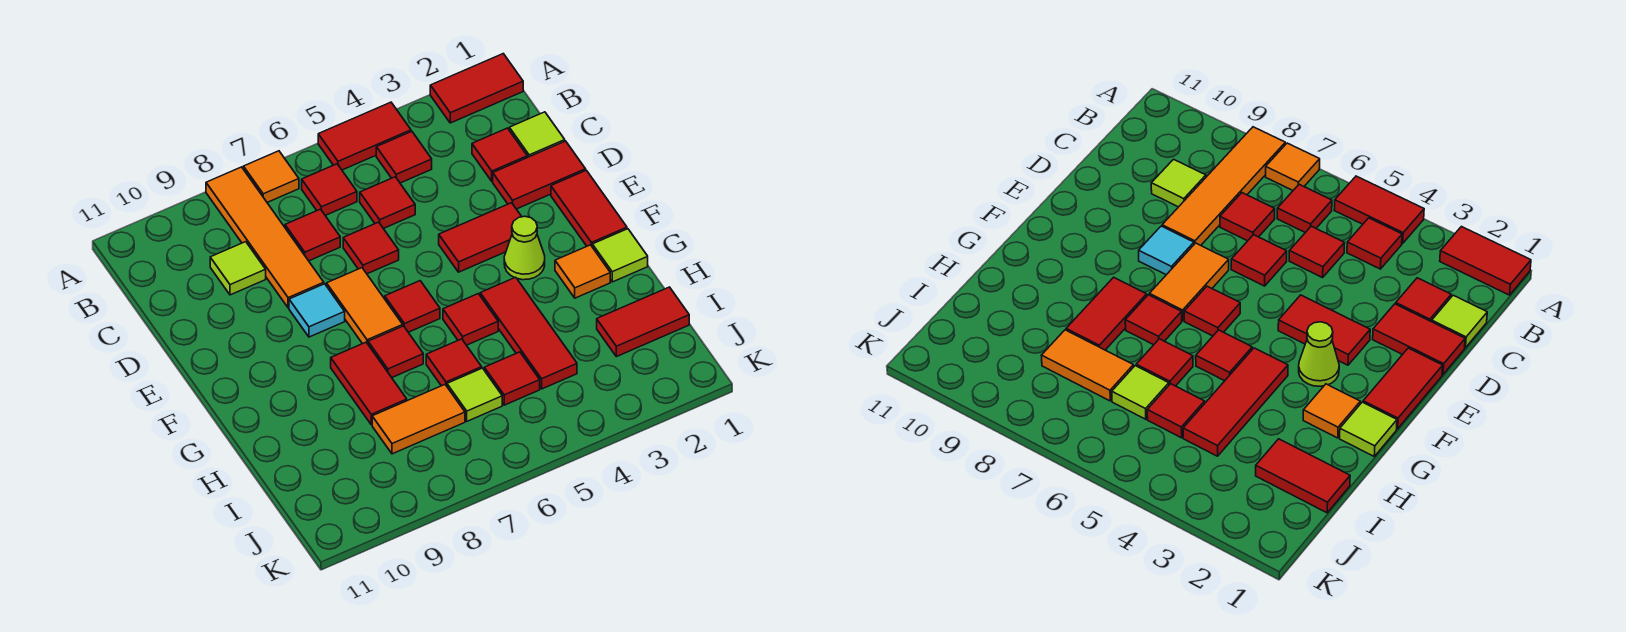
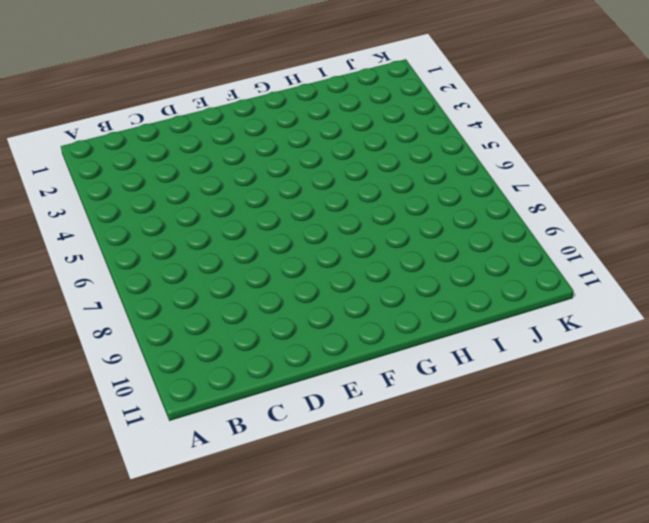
none -> red 1x2 tile [430,54,523,123]
none -> red 1x2 tile [318,102,411,170]
none -> orange 1x1 tile [243,151,299,202]
none -> orange 1x4 tile [206,167,324,308]

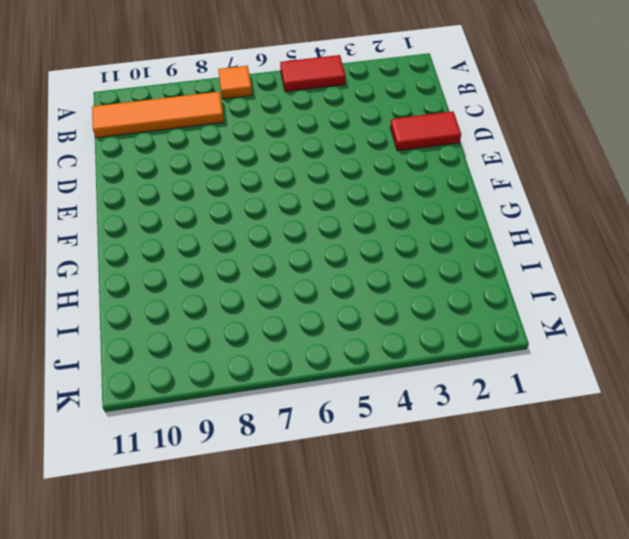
orange 1x4 tile [92,92,224,138] -> orange 1x4 tile turned to [206,167,324,308]
none -> red 1x2 tile [430,54,523,123]
none -> red 1x1 tile [376,131,432,183]
none -> red 1x1 tile [302,164,357,215]
none -> lime 1x1 tile [509,112,565,157]

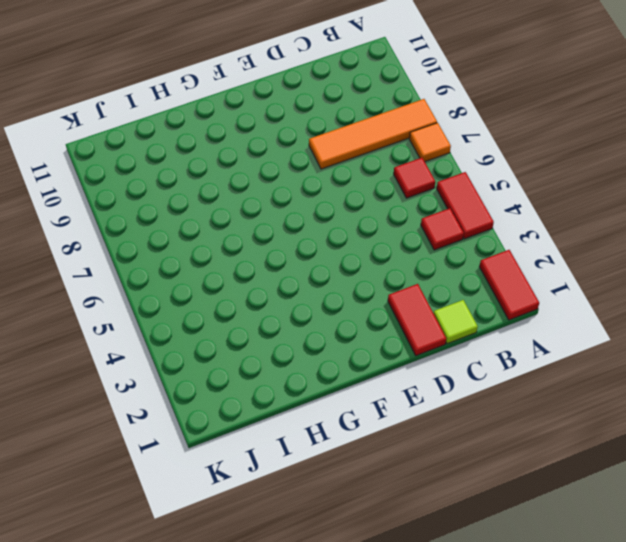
none -> red 1x1 tile [472,128,527,181]
none -> red 1x1 tile [360,177,415,229]
none -> red 1x1 tile [285,209,340,261]
none -> lime 1x1 tile [210,242,266,295]

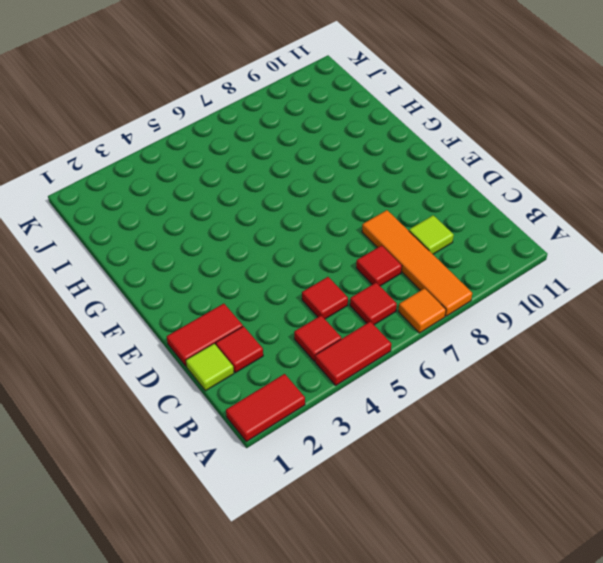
none -> red 1x1 tile [343,222,399,274]
none -> red 1x2 tile [551,170,627,246]
none -> red 1x2 tile [439,203,522,272]
none -> orange 1x2 tile [327,268,403,344]

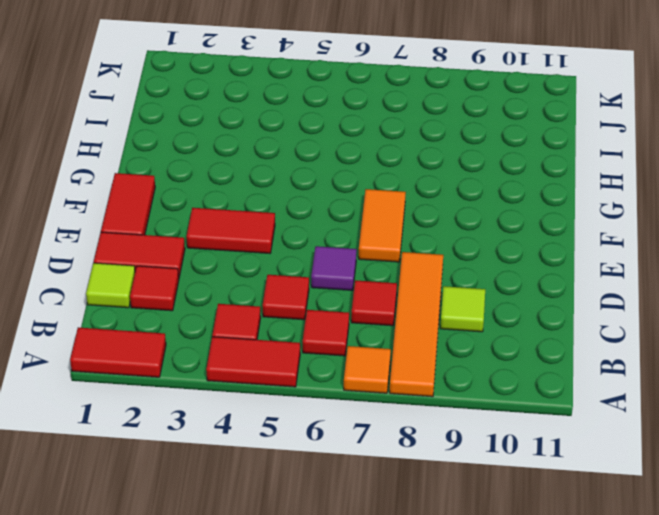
purple 1x1 tile [311,246,357,290] -> red 1x1 tile [343,222,399,274]
none -> cyan 1x1 tile [289,284,345,337]
none -> lime 1x1 cone [504,216,545,280]
none -> red 1x1 tile [385,281,440,332]
none -> lime 1x1 tile [592,229,648,282]

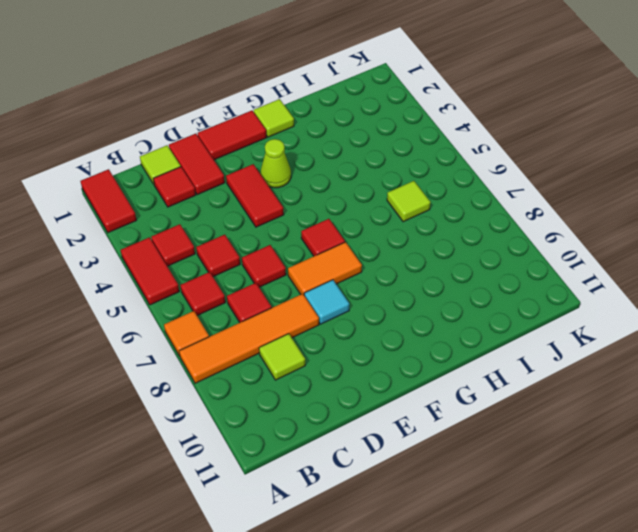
none -> orange 1x1 tile [555,245,610,298]
none -> red 1x3 tile [480,277,577,389]
none -> red 1x1 tile [443,294,498,345]
none -> red 1x1 tile [368,326,423,378]

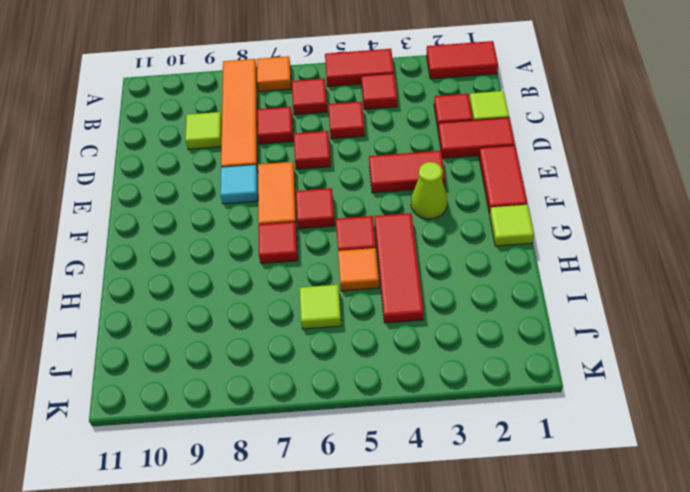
orange 1x1 tile [338,248,379,291] -> orange 1x1 tile moved to [555,245,610,298]
none -> red 1x2 tile [331,342,407,425]
none -> red 1x1 tile [426,339,482,386]
none -> red 1x2 tile [597,287,689,357]
none -> red 1x1 tile [484,352,540,405]

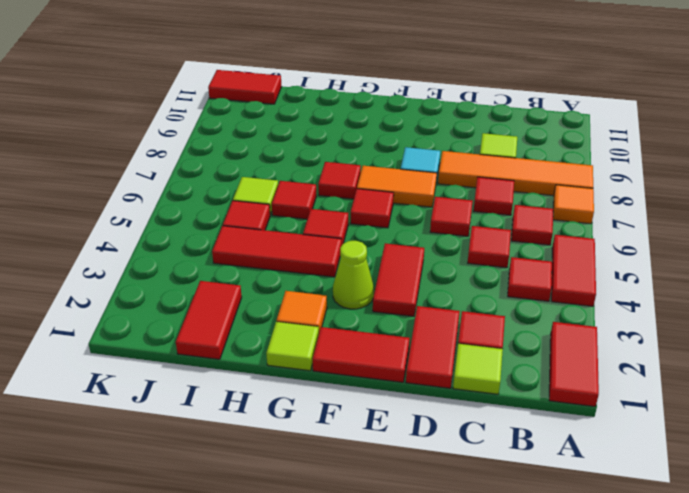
red 1x2 tile [208,70,282,104] -> red 1x2 tile moved to [331,342,407,425]
none -> orange 1x2 tile [372,385,465,454]

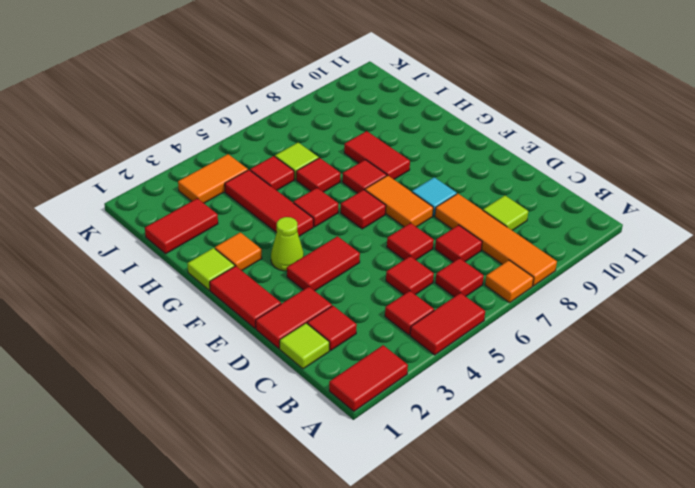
orange 1x2 tile [178,154,248,203] -> orange 1x2 tile moved to [372,385,465,454]

